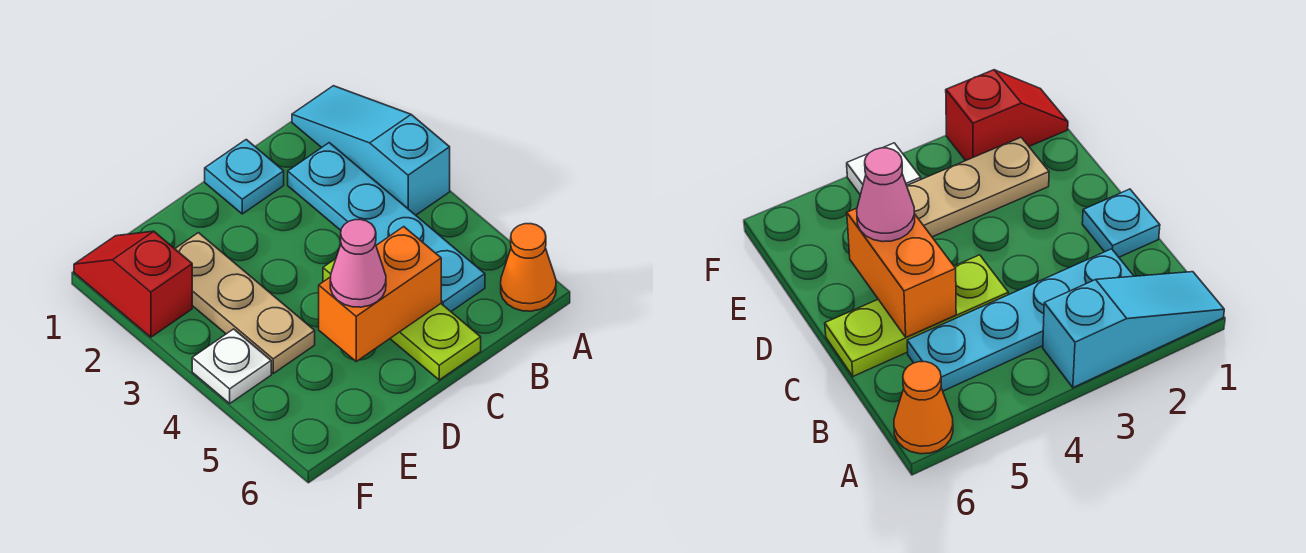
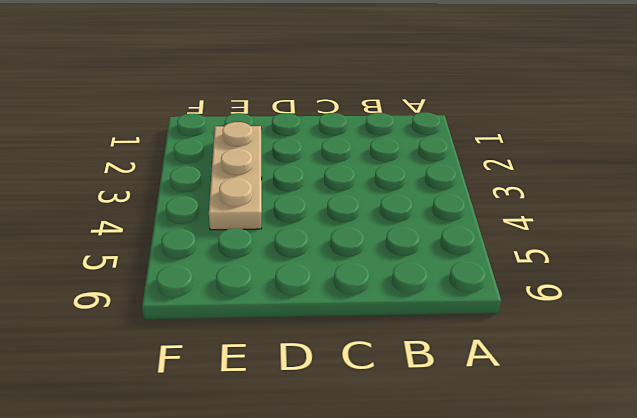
none -> cyan 1x3 slope [292,86,450,215]
none -> orange 1x1 cone [501,224,556,311]

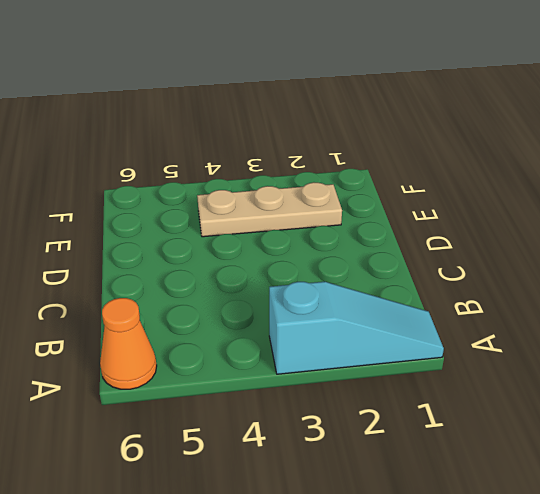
none -> cyan 1x4 plate [288,143,485,311]
none -> cyan 1x1 plate [205,140,284,214]

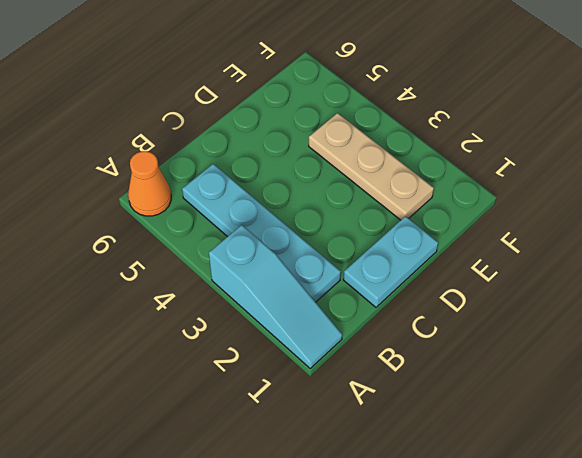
cyan 1x2 plate [343,216,438,307] -> cyan 1x1 plate [205,140,284,214]
none -> lime 1x3 plate [323,259,481,380]
none -> red 1x2 slope [74,231,192,337]

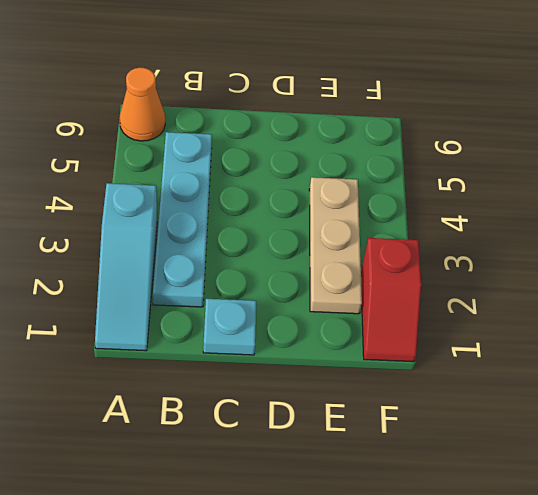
none -> lime 1x3 plate [323,259,481,380]
none -> white 1x1 plate [192,329,271,403]

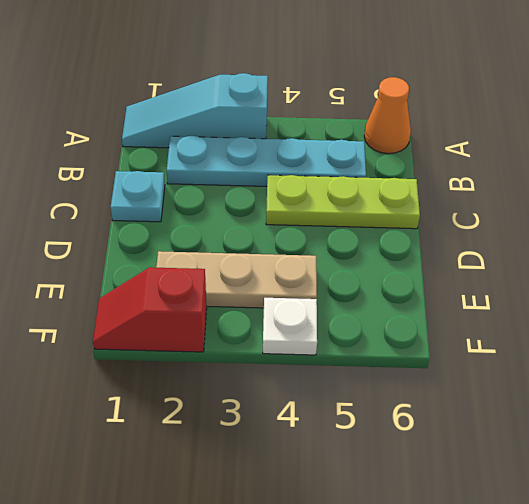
none -> orange 1x2 brick [319,227,441,361]
none -> pink 1x1 cone [330,219,386,307]

